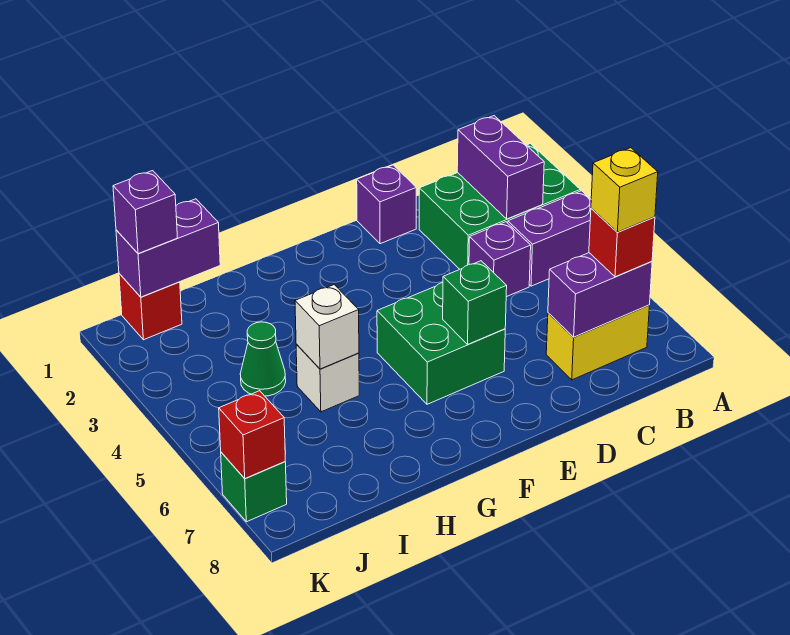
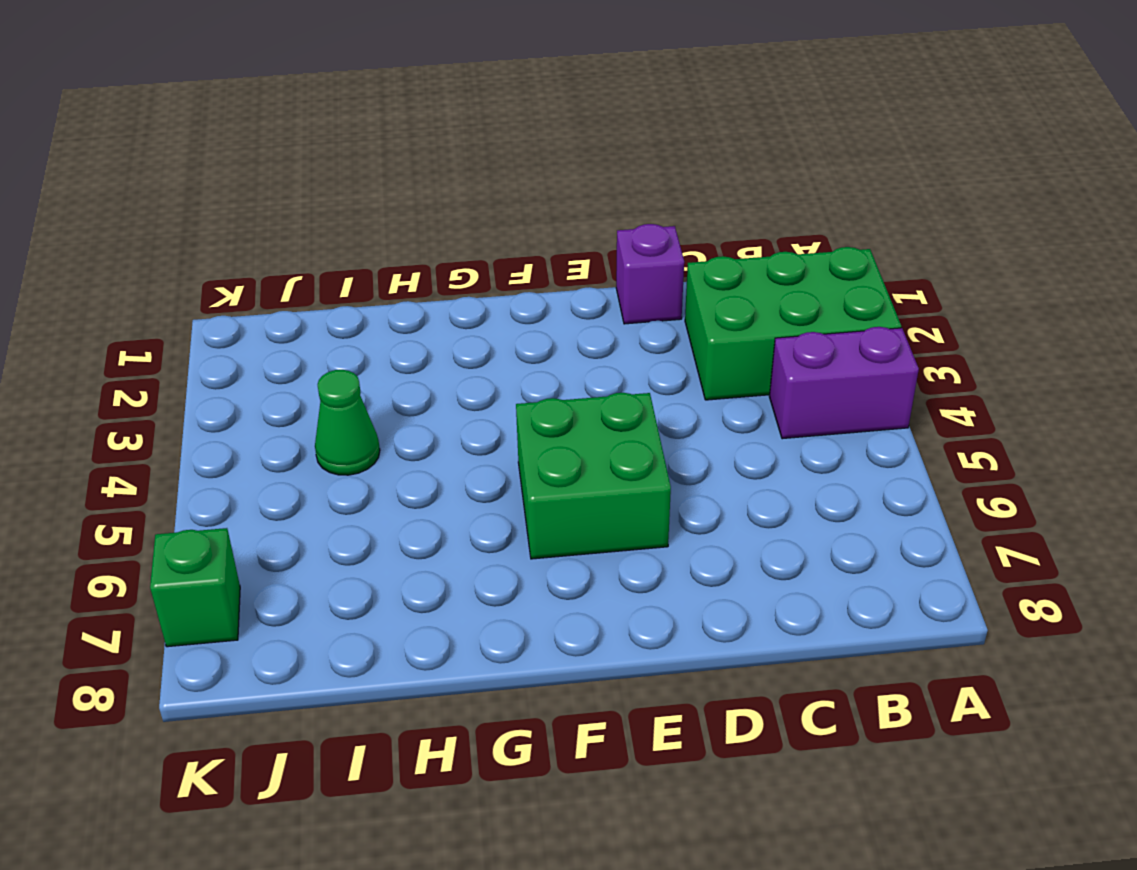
none -> yellow 1x2 brick [546,305,650,380]
none -> purple 1x1 brick [469,222,531,297]
none -> white 1x1 brick [296,344,359,412]

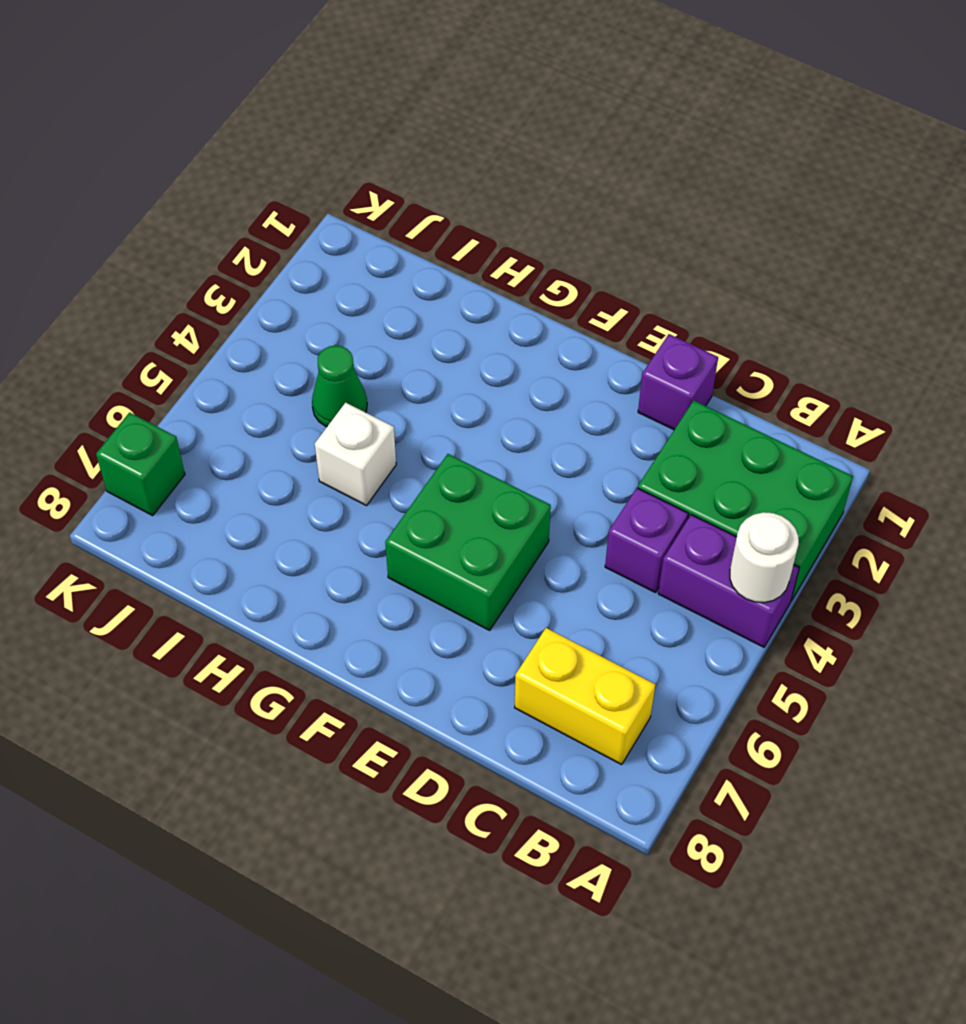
white 1x1 round brick [730,512,799,603] -> none
none -> red 1x1 brick [119,274,182,340]
none -> purple 1x2 brick [457,116,544,219]
none -> purple 1x2 brick [548,253,652,337]

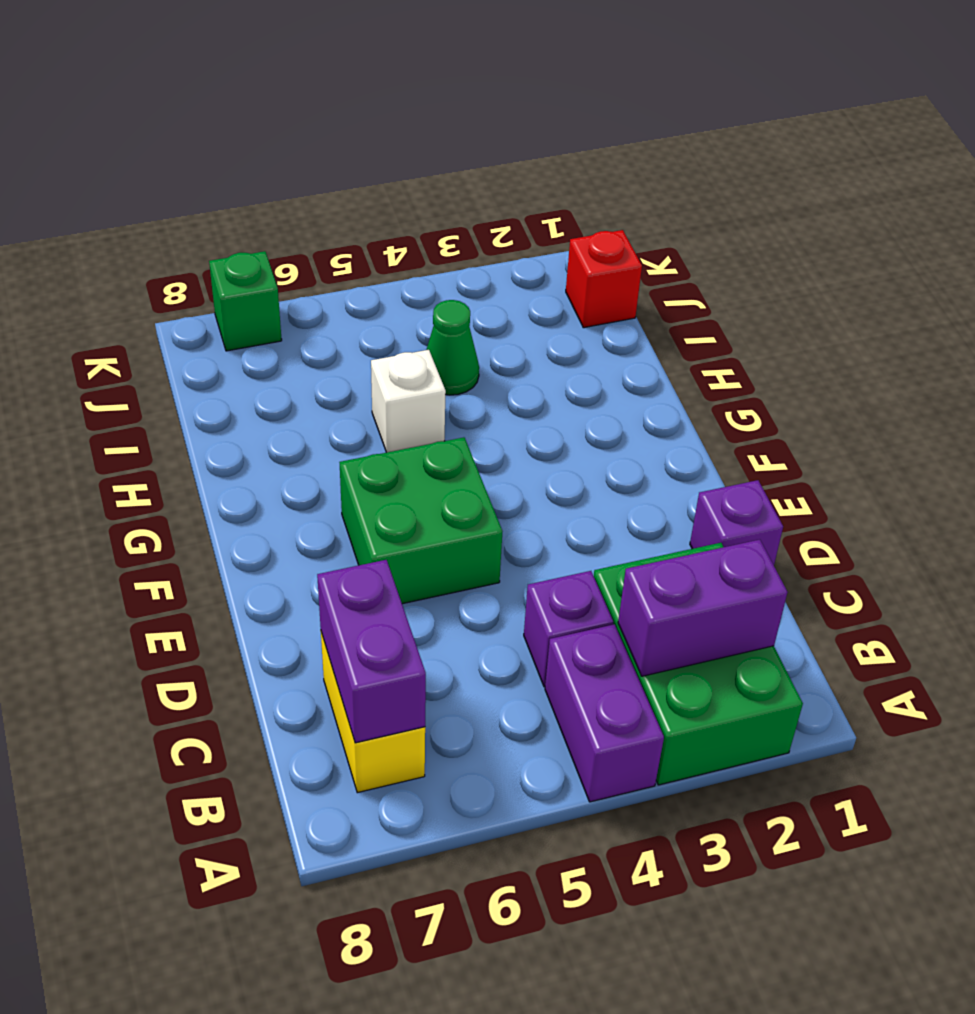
none -> green 1x1 brick [443,261,507,344]
none -> white 1x1 brick [295,285,359,369]
none -> purple 1x2 brick [116,199,220,297]

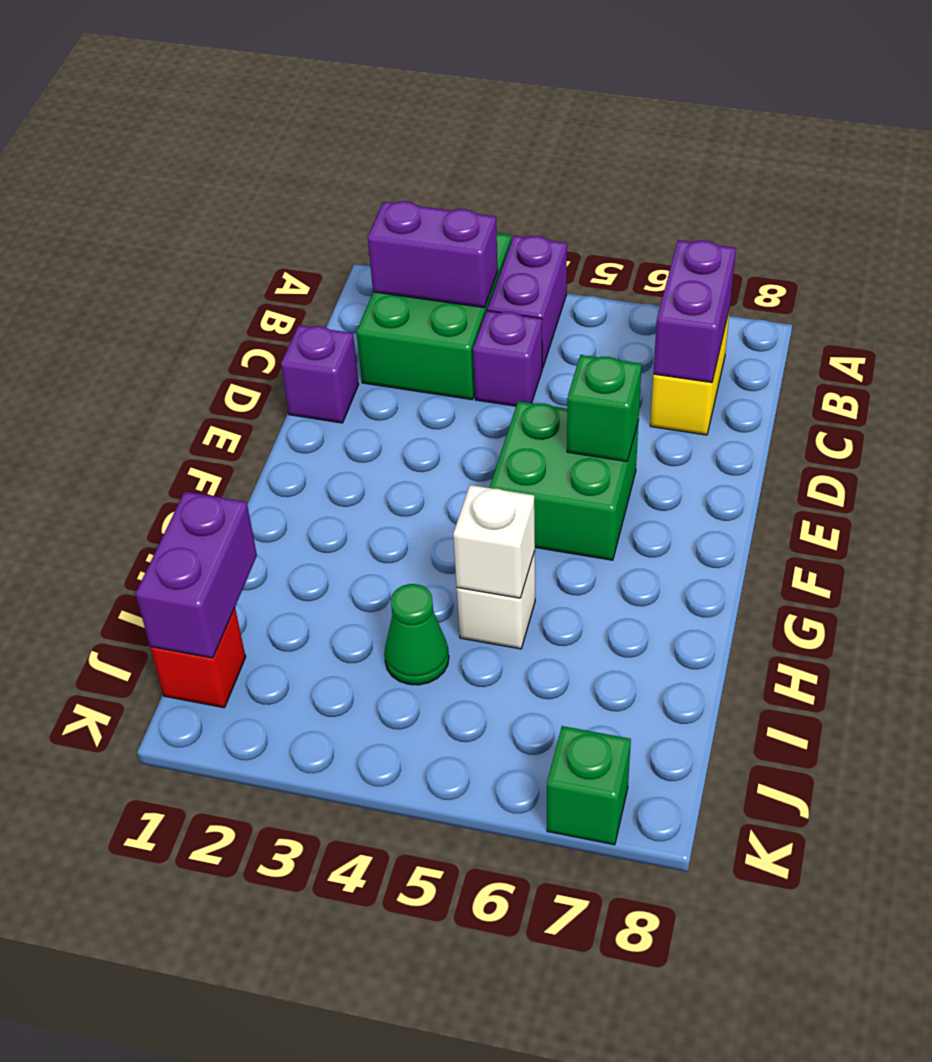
none -> red 1x1 brick [219,391,285,478]
none -> red 1x1 brick [589,208,655,277]
none -> purple 1x1 brick [113,171,177,254]

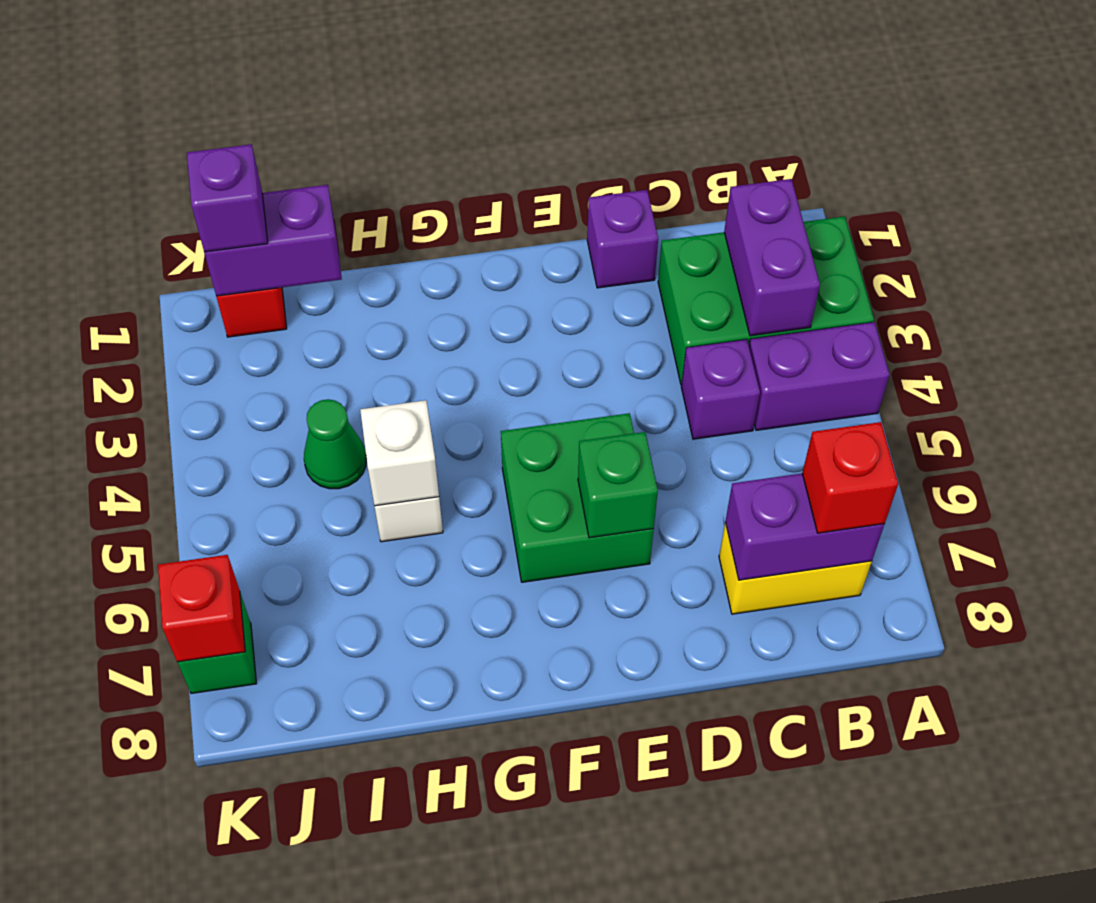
none -> yellow 1x1 brick [591,148,658,232]

